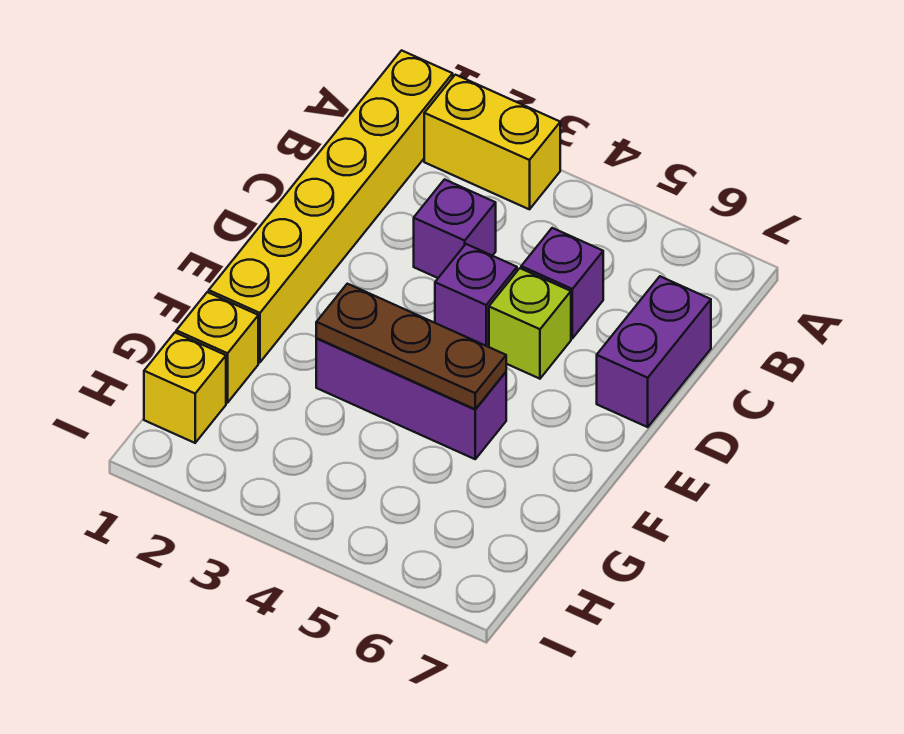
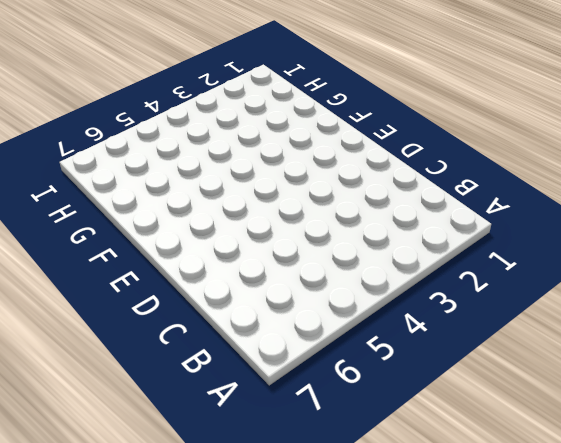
none -> yellow 1x6 brick [209,50,453,362]
none -> yellow 1x2 brick [424,75,560,209]

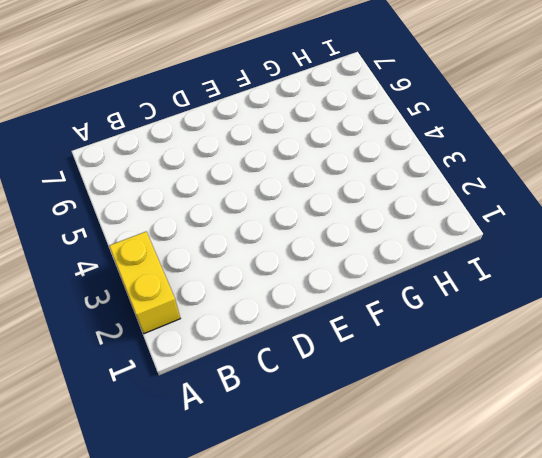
none -> yellow 1x6 brick [209,50,453,362]
none -> purple 1x1 brick [414,180,496,278]

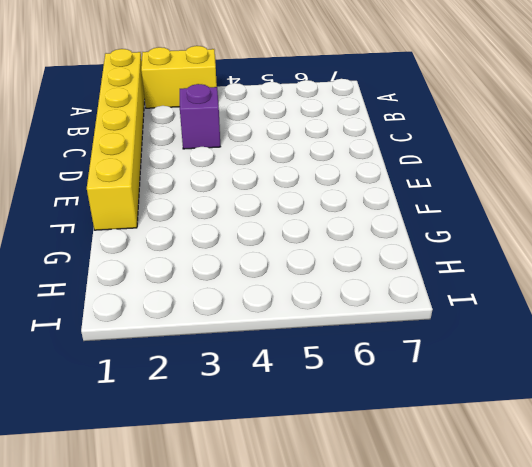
none -> purple 1x1 brick [521,228,603,338]
none -> purple 1x2 brick [597,276,711,427]

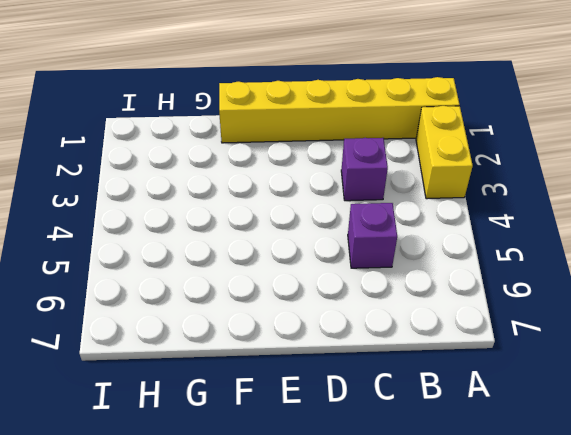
none -> purple 1x2 brick [597,276,711,427]
none -> purple 1x1 brick [435,244,517,347]

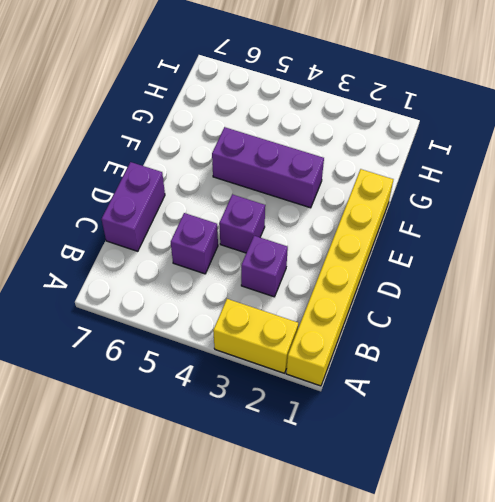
none -> lime 1x1 brick [489,268,571,379]
none -> yellow 1x1 brick [176,292,258,403]

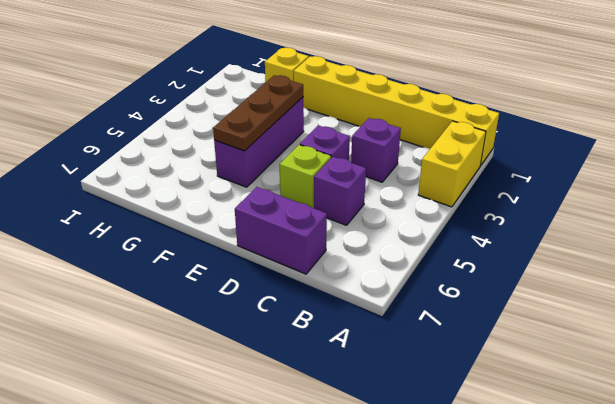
none -> yellow 1x1 brick [144,333,226,443]

